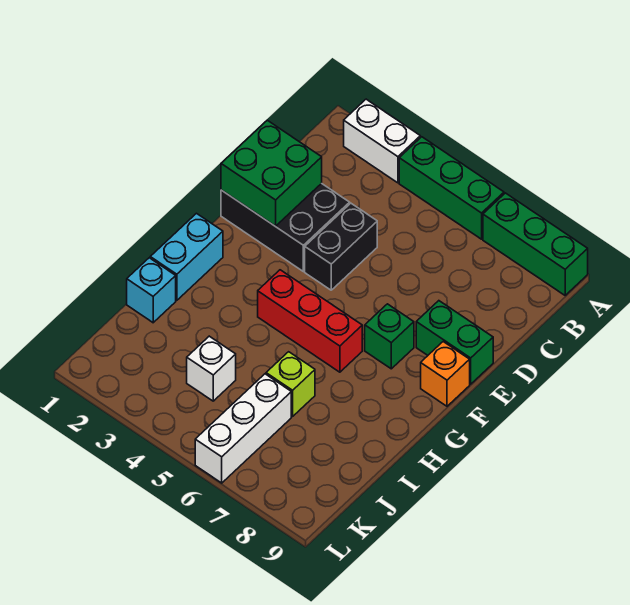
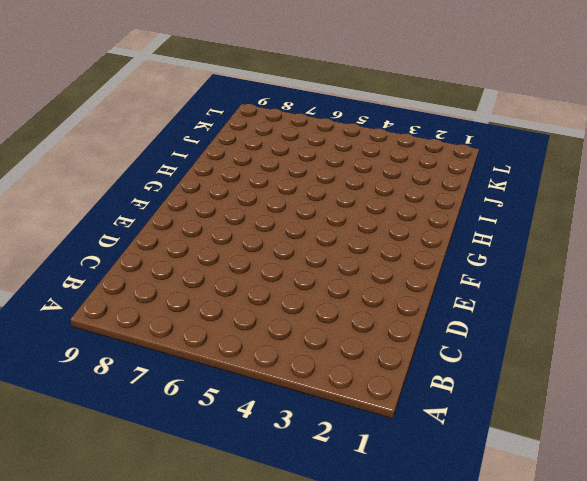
none -> white 1x2 brick [344,99,420,183]
none -> green 1x3 brick [399,137,504,239]
none -> green 1x3 brick [483,193,588,295]

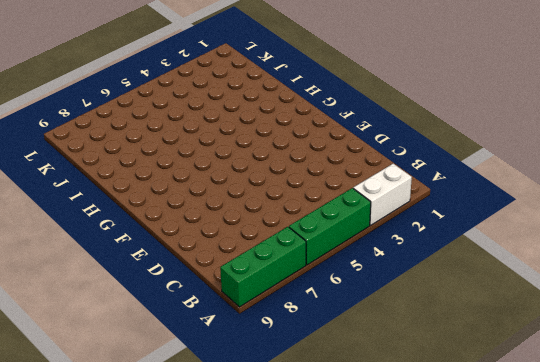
none -> black 2x3 brick [221,183,350,271]
none -> black 1x2 brick [305,203,377,290]
none -> green 1x2 brick [416,301,493,384]

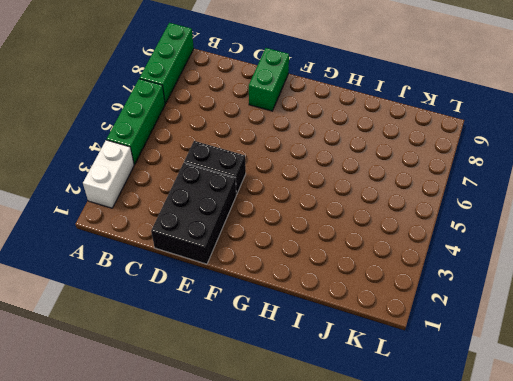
none -> green 1x1 brick [365,304,414,369]
none -> orange 1x1 brick [421,342,470,406]
none -> cyan 1x2 brick [150,213,223,300]

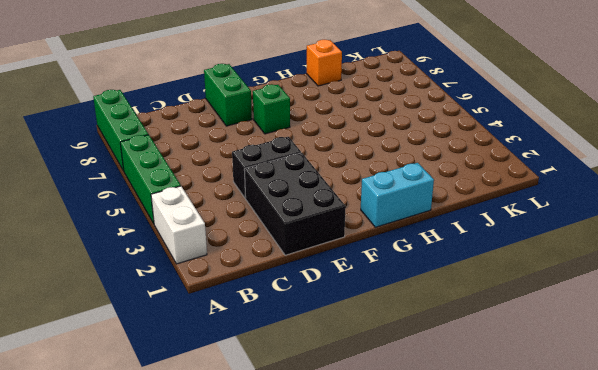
orange 1x1 brick [307,40,342,86] -> orange 1x1 brick moved to [421,342,470,406]
none -> red 1x3 brick [258,270,362,372]
none -> cyan 1x1 brick [127,258,176,323]
none -> lime 1x1 brick [266,352,315,416]

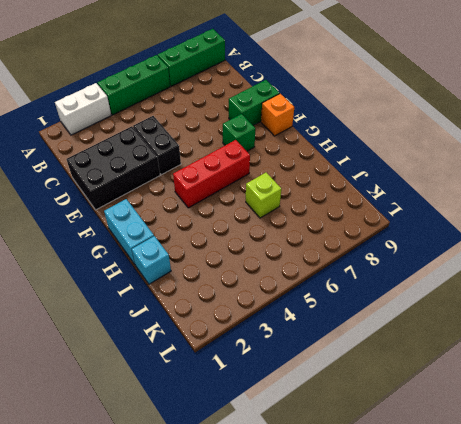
none -> white 1x1 brick [187,336,236,401]
none -> white 1x3 brick [195,374,291,483]
none -> green 2x2 brick [221,120,322,226]

